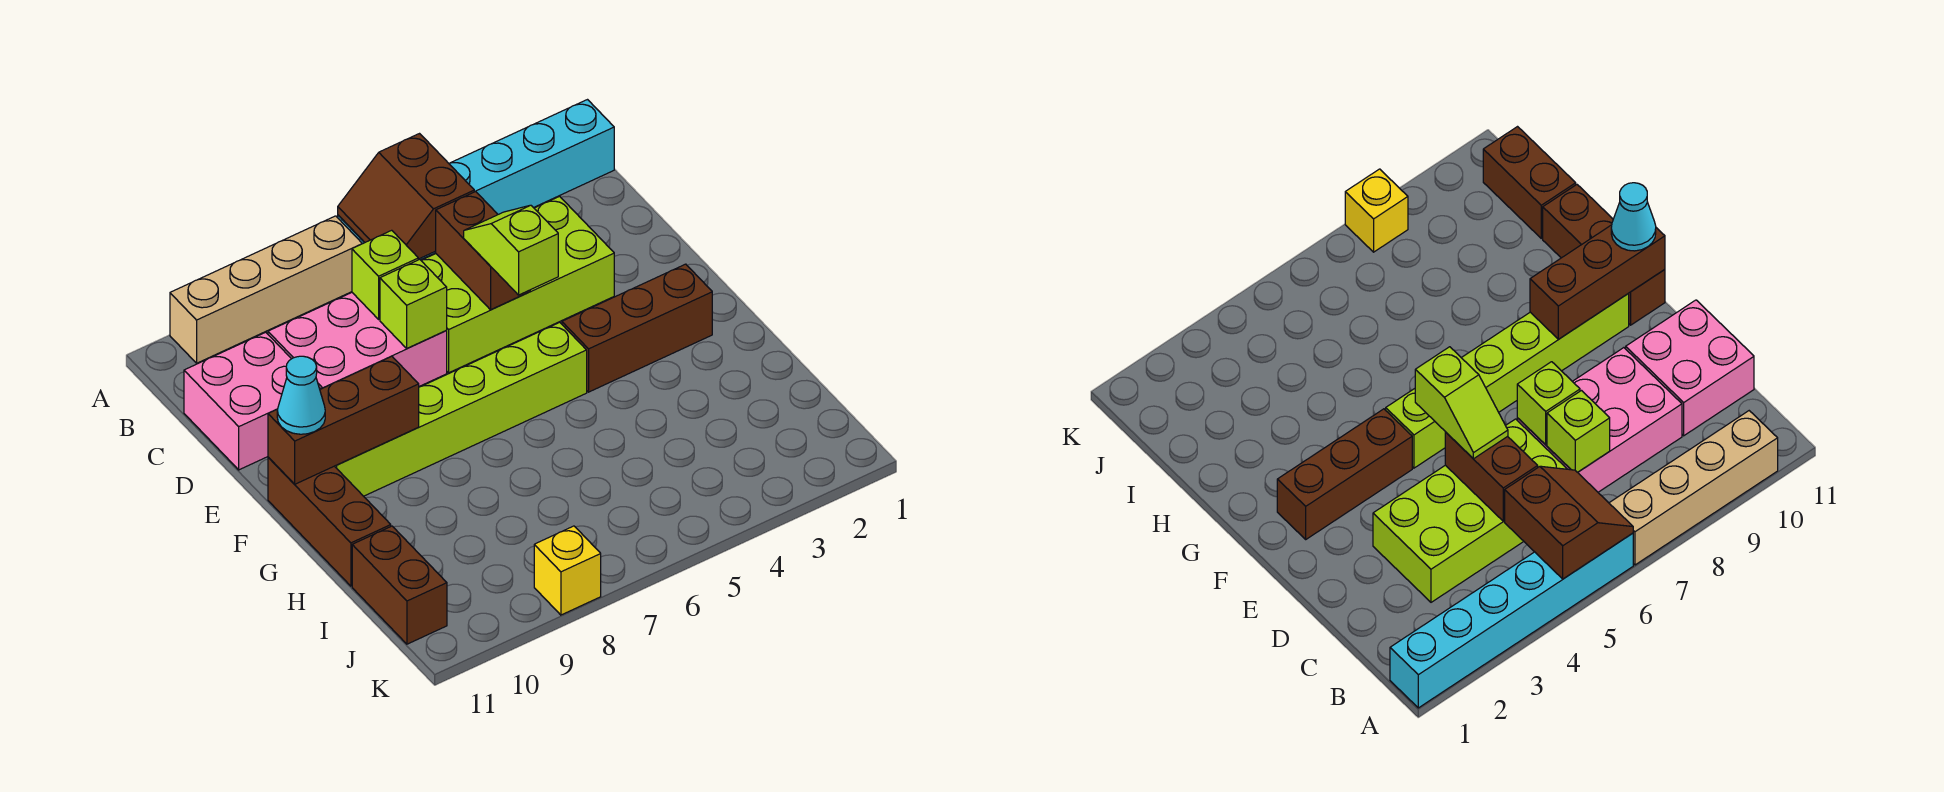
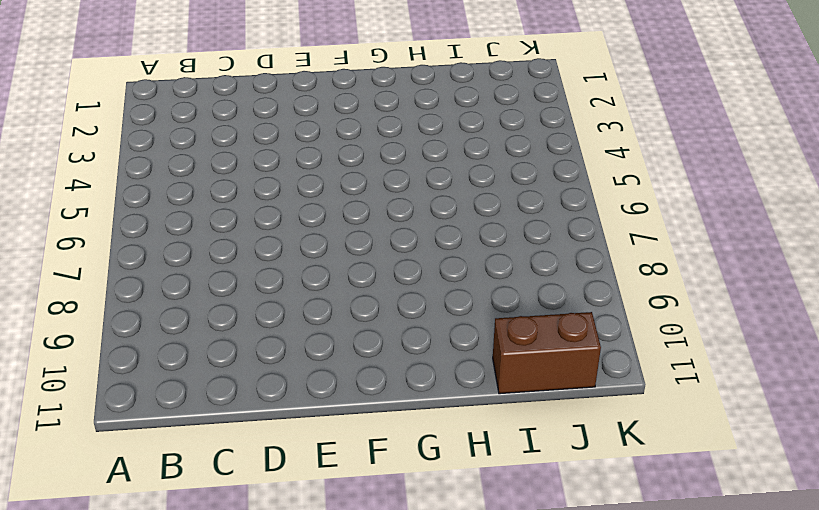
none -> cyan 1x6 brick [338,100,614,260]
none -> tan 1x4 brick [170,216,362,363]
none -> lime 2x4 brick [421,196,614,373]

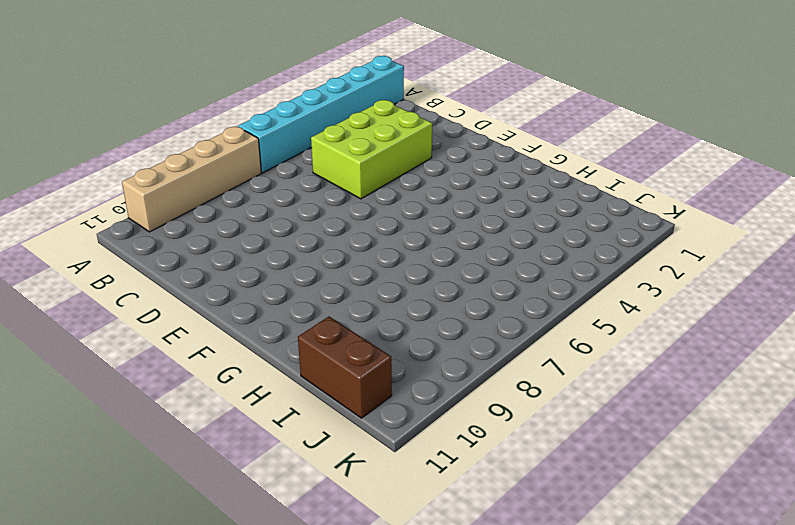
lime 2x3 brick [311,100,432,199] -> lime 2x4 brick [421,196,614,373]
none -> pink 2x3 brick [268,293,447,389]
none -> pink 2x2 brick [184,332,320,470]
none -> brown 1x3 brick [562,264,712,392]

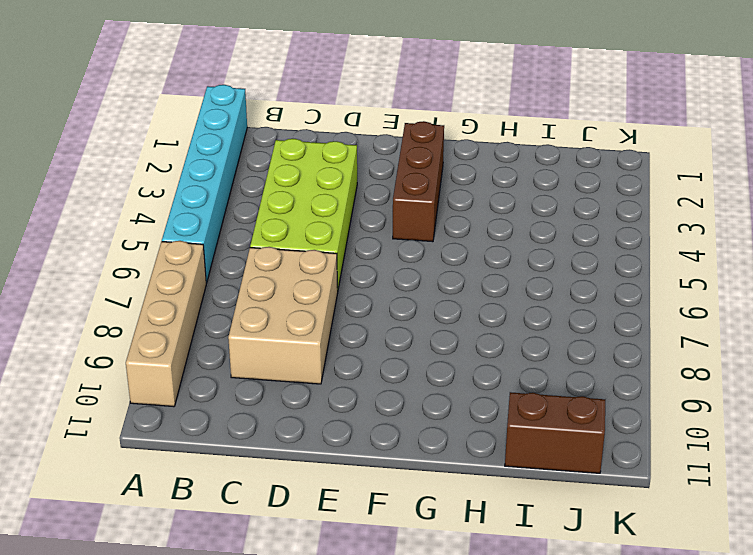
tan 2x3 brick [228,247,338,384] -> pink 2x3 brick [268,293,447,389]
none -> pink 2x2 brick [184,332,320,470]
none -> lime 1x6 brick [335,322,587,496]
none -> brown 1x3 brick [268,458,391,586]

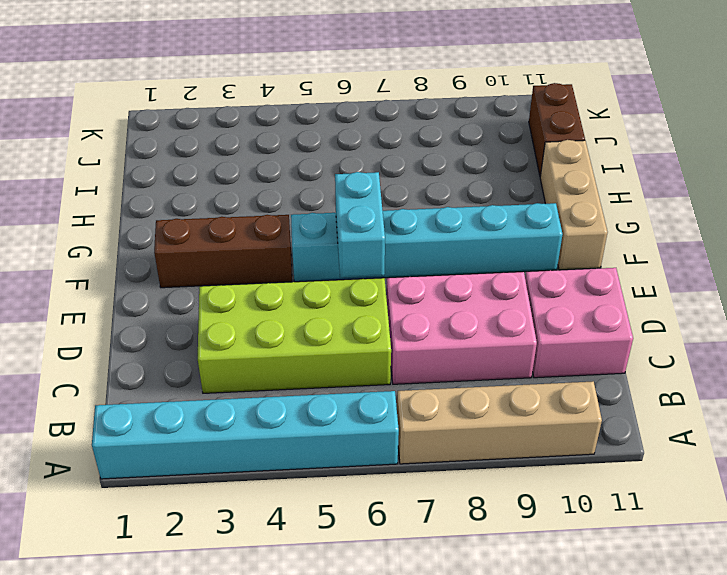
cyan 1x2 brick [335,172,385,278] -> none
cyan 1x6 brick [291,203,563,282] -> lime 1x6 brick [335,322,587,496]
tan 1x3 brick [540,140,608,270] -> brown 1x3 brick [268,458,391,586]
none -> yellow 1x1 brick [534,526,601,615]
none -> brown 2x2 slope [338,134,474,259]
none -> brown 1x2 brick [436,192,530,310]

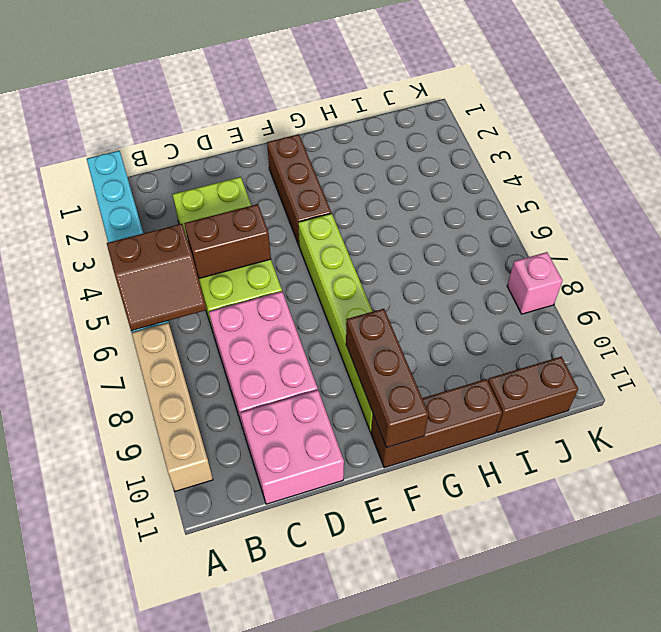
pink 1x1 brick [507,252,563,314] -> yellow 1x1 brick [534,526,601,615]
none -> lime 1x1 brick [352,230,418,319]
none -> lime 1x1 brick [380,259,447,348]
none -> lime 1x2 slope [464,205,558,295]

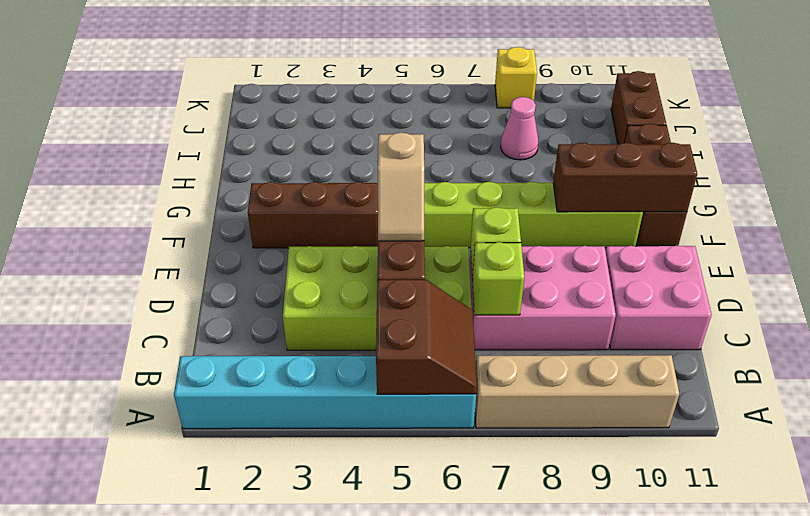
tan 1x2 slope [378,132,424,241] -> lime 1x2 slope [464,205,558,295]
pink 1x1 cone [501,97,539,160] -> none
none -> cyan 1x1 cone [277,356,325,434]

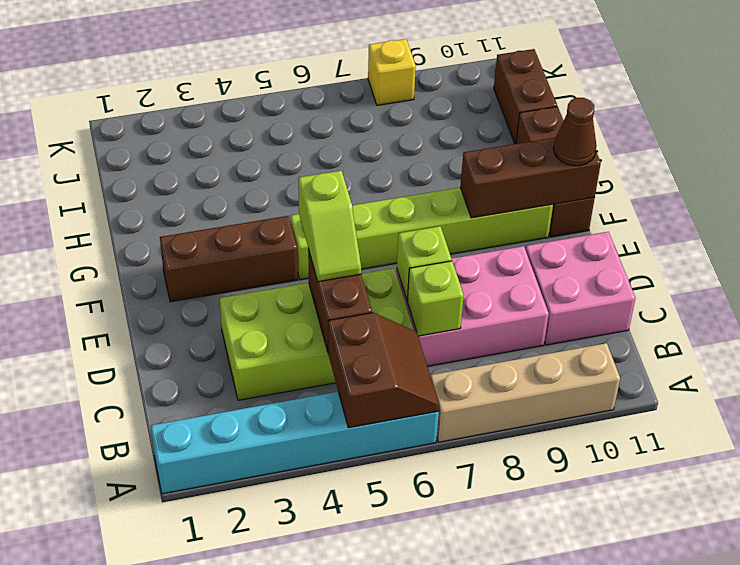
brown 1x1 cone [554,98,597,166] -> cyan 1x1 cone [277,356,325,434]

